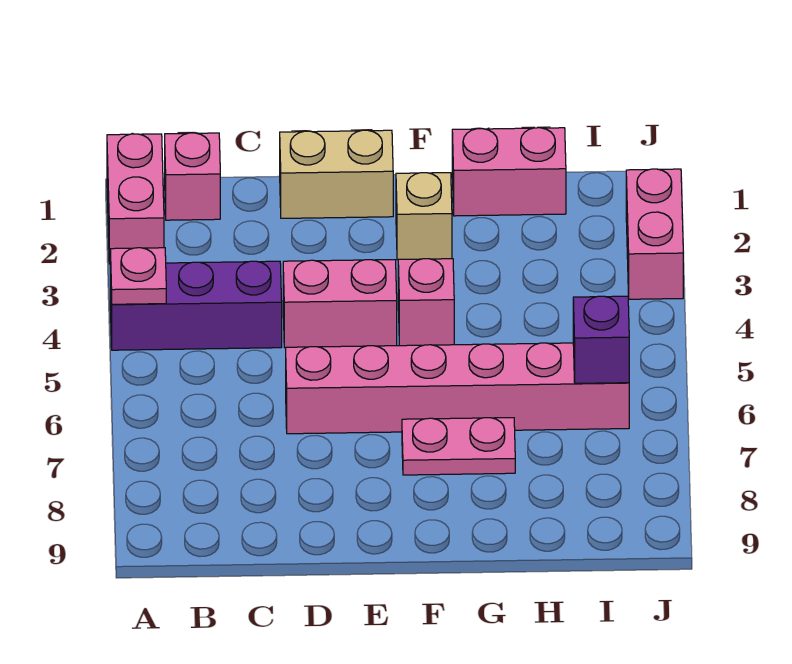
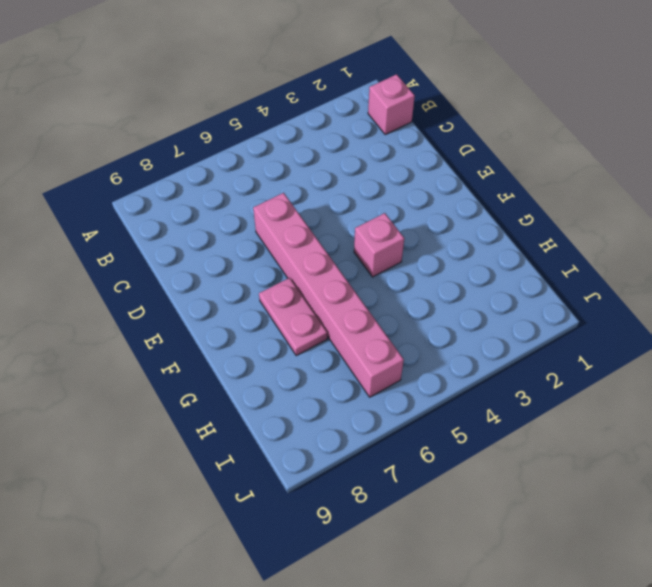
none -> pink 1x2 brick [107,134,164,264]
none -> purple 1x3 brick [110,261,282,350]
none -> tan 1x2 brick [280,130,393,218]

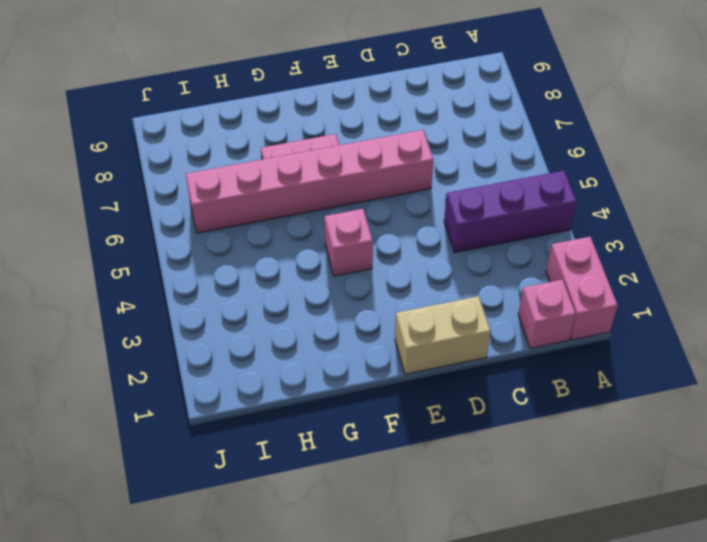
none -> pink 1x2 brick [283,260,397,348]
none -> tan 1x1 brick [396,173,452,260]
none -> pink 1x2 brick [452,128,566,216]

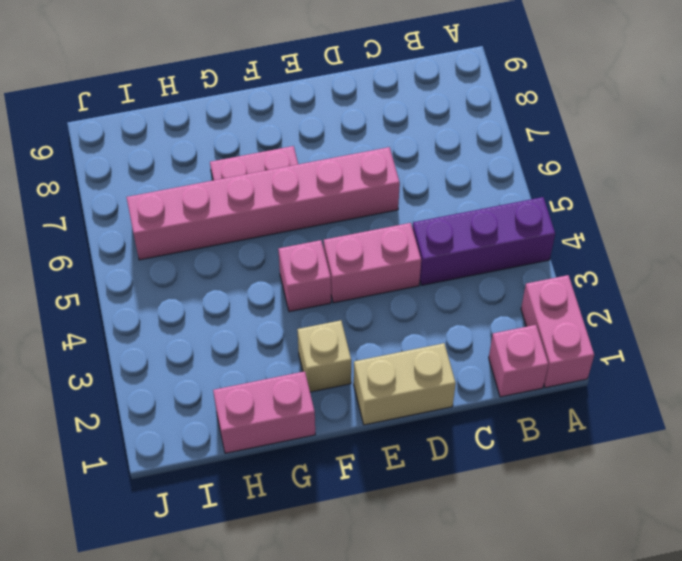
none -> pink 1x2 brick [626,169,683,299]
none -> pink 1x1 plate [110,248,166,304]
none -> purple 1x1 brick [573,296,629,383]

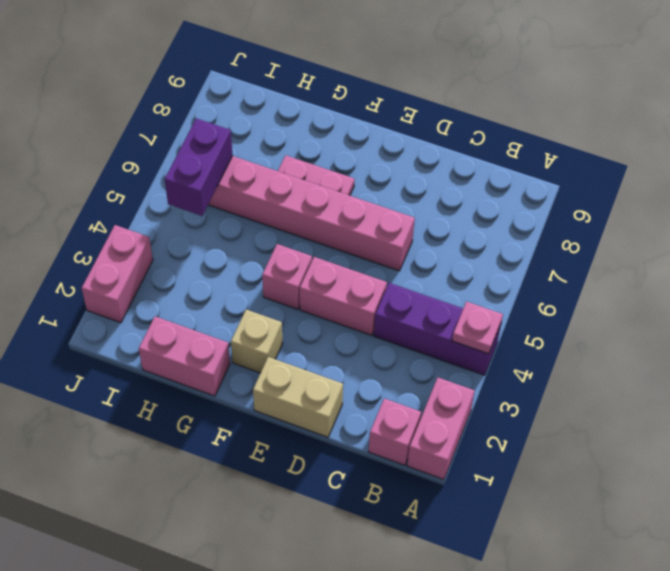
purple 1x2 brick [165,118,233,216] -> purple 1x1 brick [573,296,629,383]

